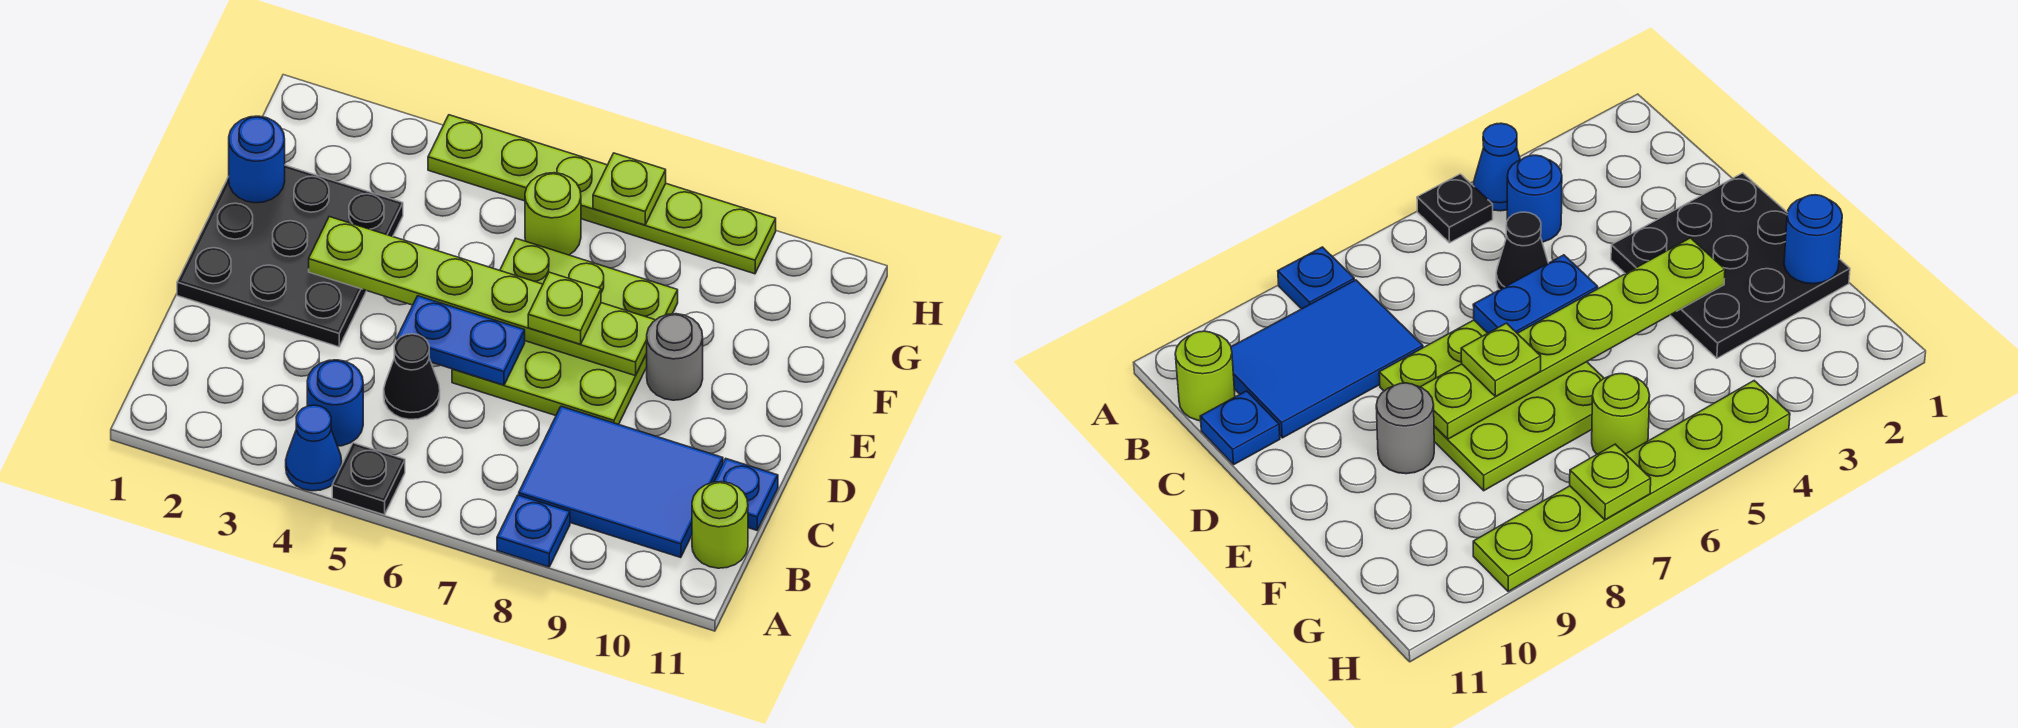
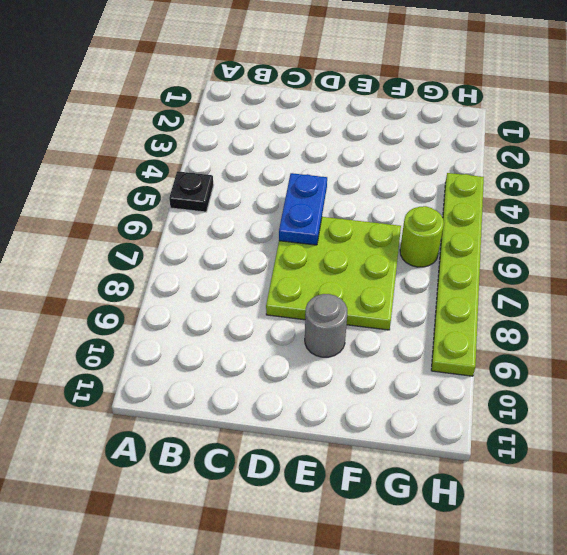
none -> blue 1x1 cone [286,405,342,491]
none -> blue 1x1 plate [497,495,570,567]
none -> blue 1x1 round brick [307,360,363,446]

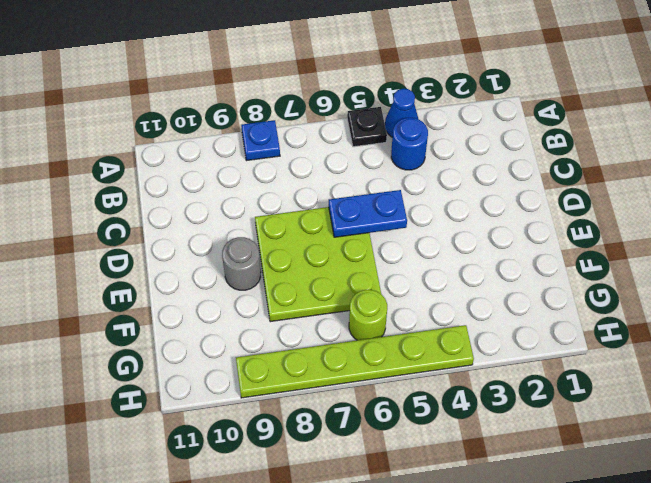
none -> blue 2x3 tile [519,406,723,558]
none -> lime 1x1 round brick [692,482,748,568]
none -> black 1x1 cone [384,334,440,419]

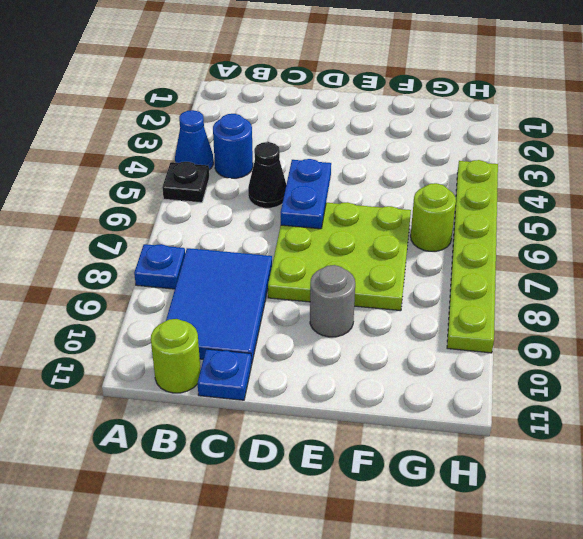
none -> black 3x3 plate [177,165,403,347]
none -> lime 1x6 plate [309,217,655,376]
none -> blue 1x1 round brick [229,116,285,203]

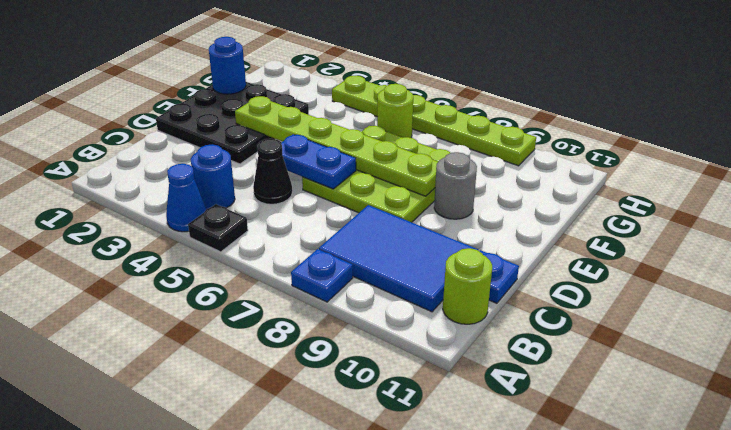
none -> lime 1x1 plate [593,153,666,225]
none -> lime 1x1 plate [528,272,601,344]

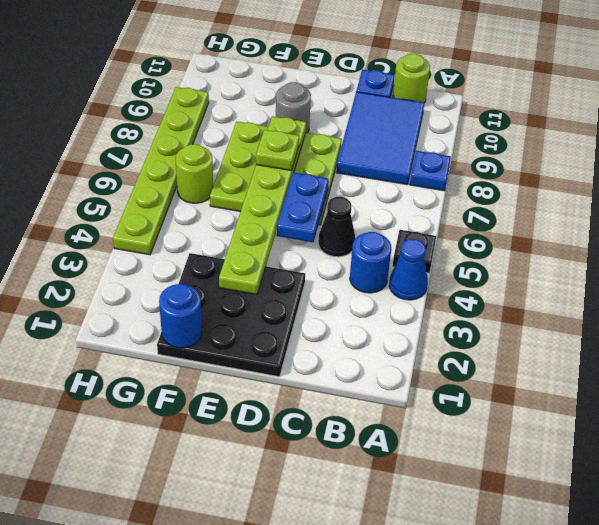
none -> lime 1x1 plate [593,153,666,225]

